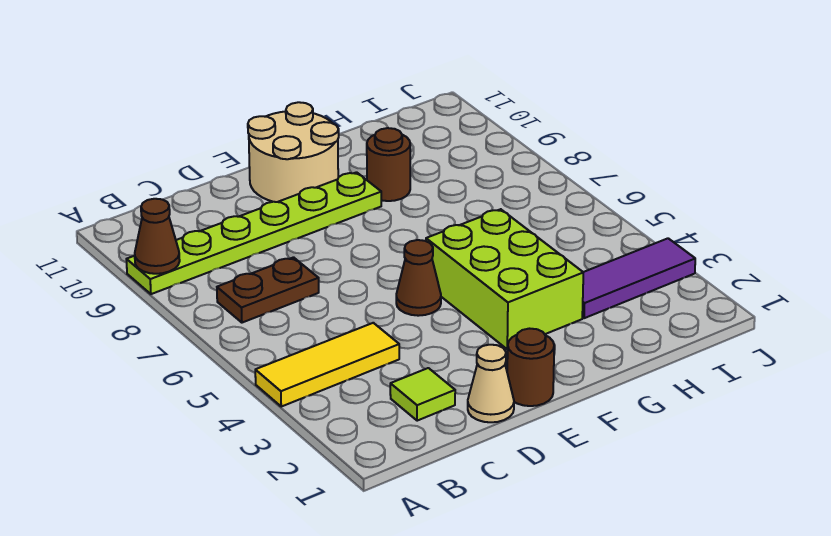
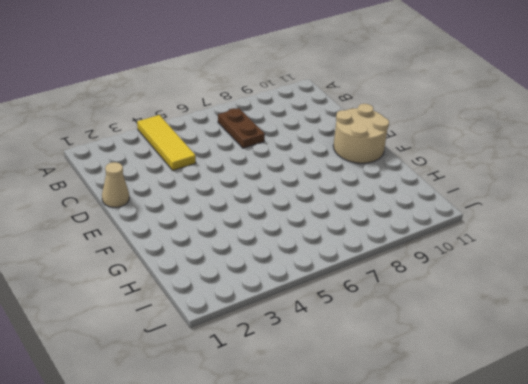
none -> lime 1x6 plate [126,172,381,294]
none -> lime 1x1 tile [390,368,455,421]
none -> brown 1x1 round brick [507,329,554,406]

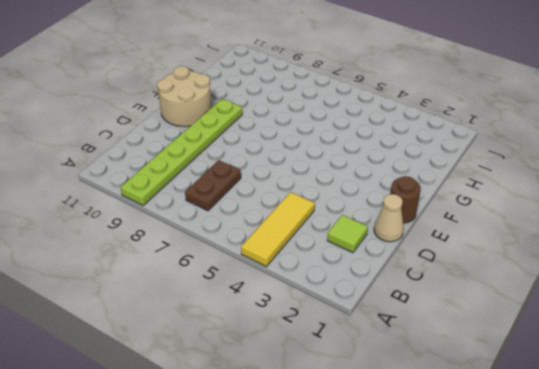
none -> brown 1x1 cone [396,240,441,316]
none -> lime 2x3 brick [426,209,583,349]
none -> brown 1x1 round brick [367,128,410,201]

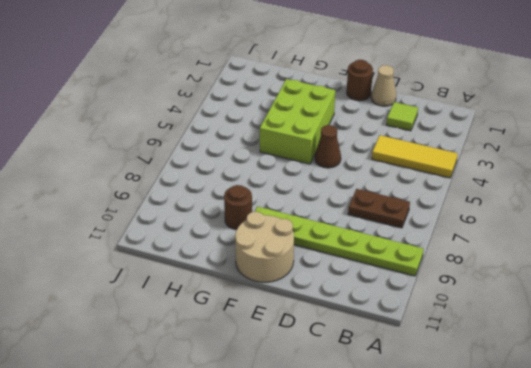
none -> purple 1x3 tile [582,238,695,318]
none -> brown 1x1 cone [135,199,180,274]

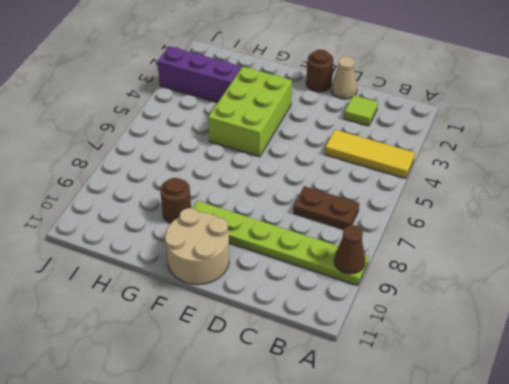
purple 1x3 brick [157,46,241,103] -> purple 1x3 tile [582,238,695,318]
none -> brown 1x1 cone [396,240,441,316]

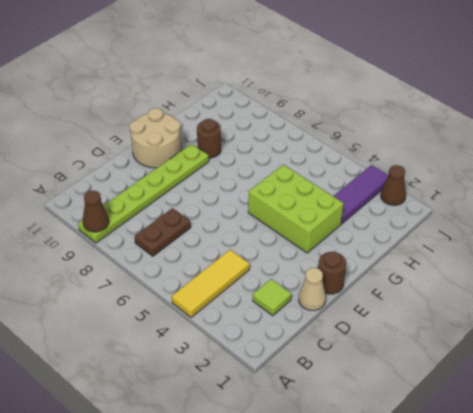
brown 1x1 cone [381,165,406,205] -> brown 1x1 cone moved to [396,240,441,316]

